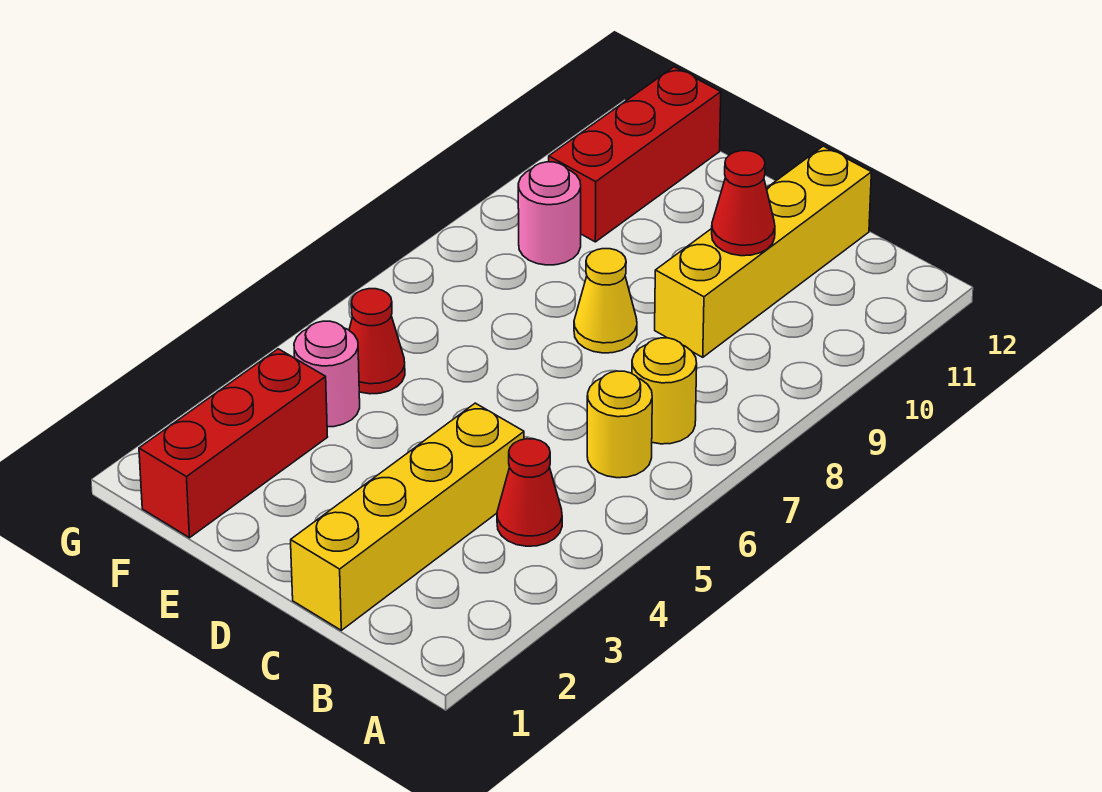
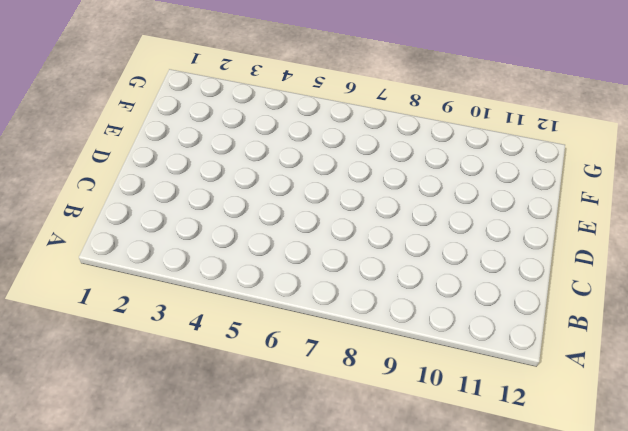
none -> red 1x1 cone [497,439,562,546]
none -> yellow 1x1 round brick [587,371,652,478]
none -> yellow 1x1 round brick [632,338,697,444]

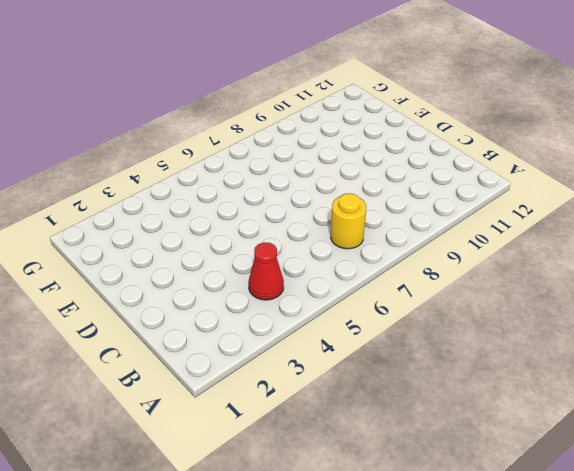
none -> yellow 1x1 round brick [587,371,652,478]
none -> yellow 1x4 brick [291,403,524,630]
none -> yellow 1x4 brick [655,146,871,357]

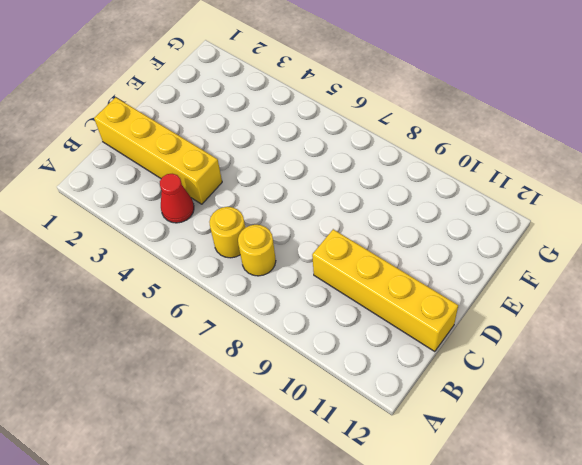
none -> yellow 1x1 cone [574,249,637,353]
none -> red 1x3 brick [139,349,327,538]
none -> pink 1x1 round brick [294,321,360,427]

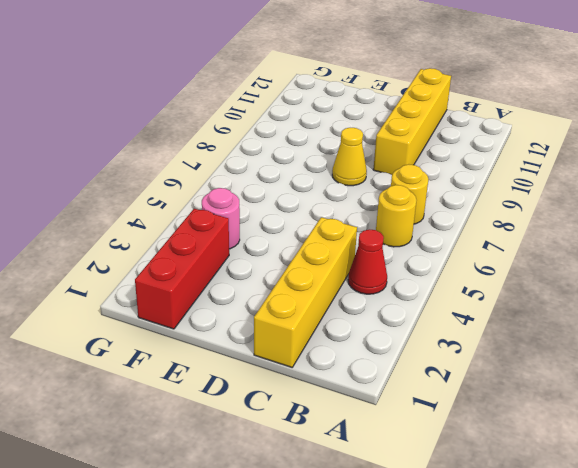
none -> red 1x1 cone [349,289,405,394]
none -> pink 1x1 round brick [518,162,581,265]
none -> red 1x3 brick [549,67,721,242]

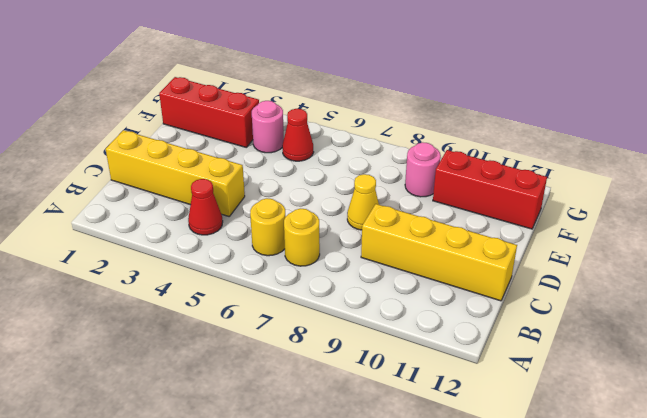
none -> red 1x1 cone [712,151,775,256]

